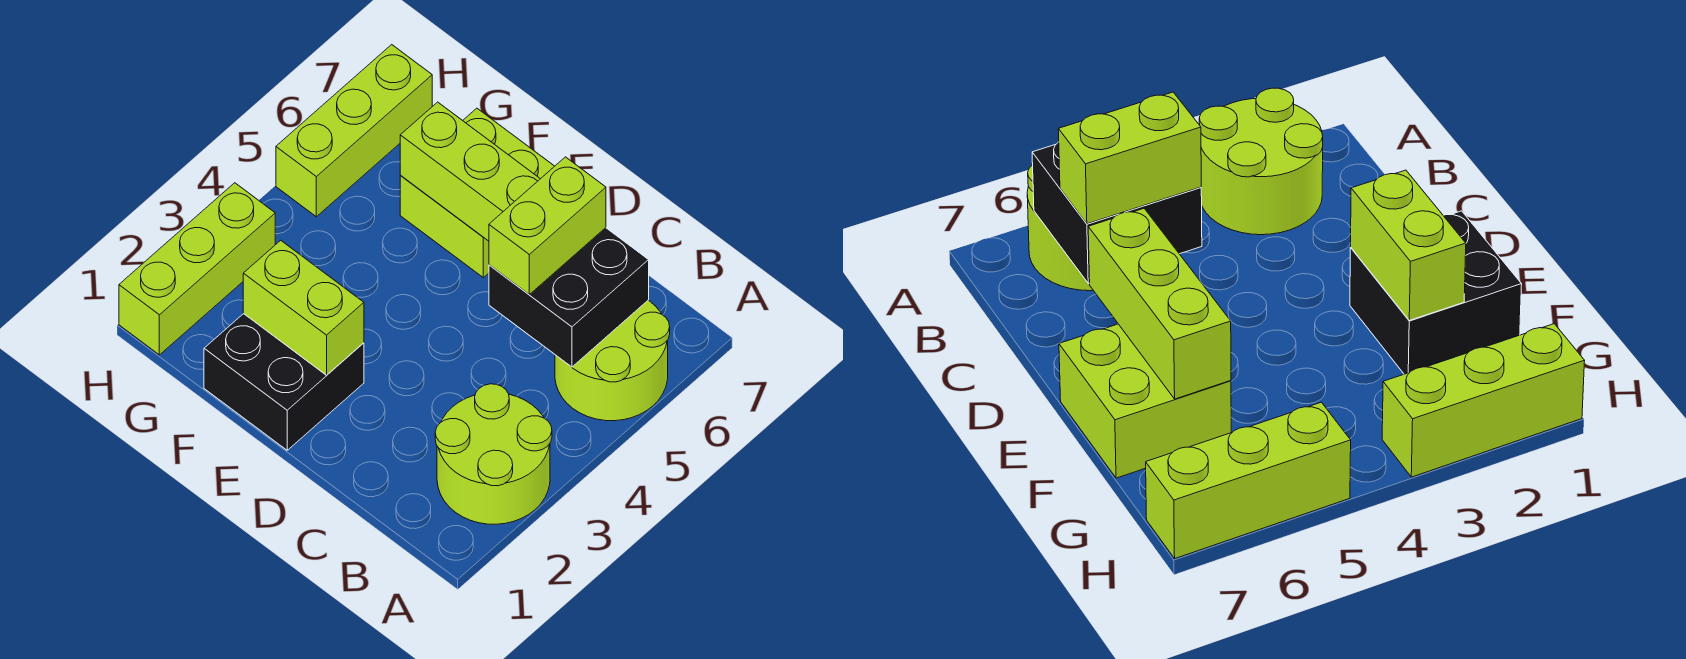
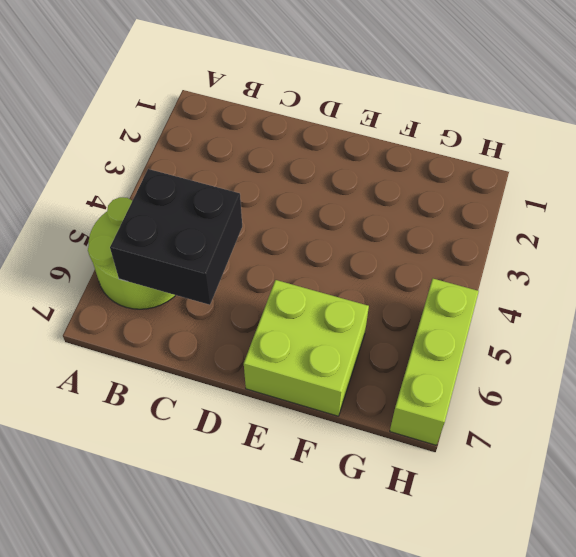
none -> lime 2x2 round brick [435,384,552,524]
none -> black 2x2 brick [204,314,364,450]

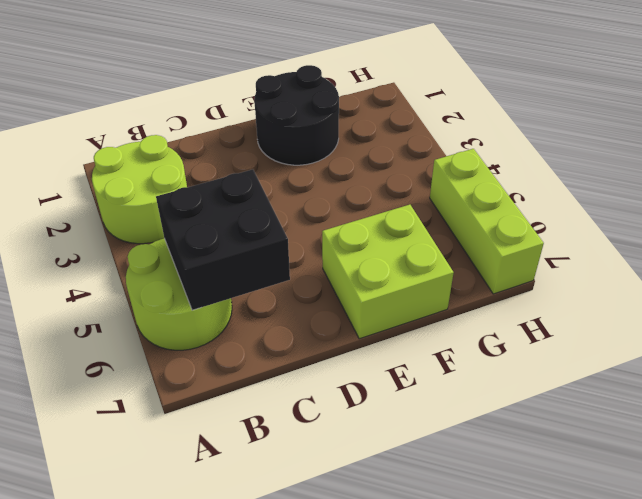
black 2x2 round brick [254,65,339,165] -> black 2x2 brick [204,314,364,450]
none -> lime 1x3 brick [119,183,275,355]
none -> lime 1x3 brick [400,102,540,241]

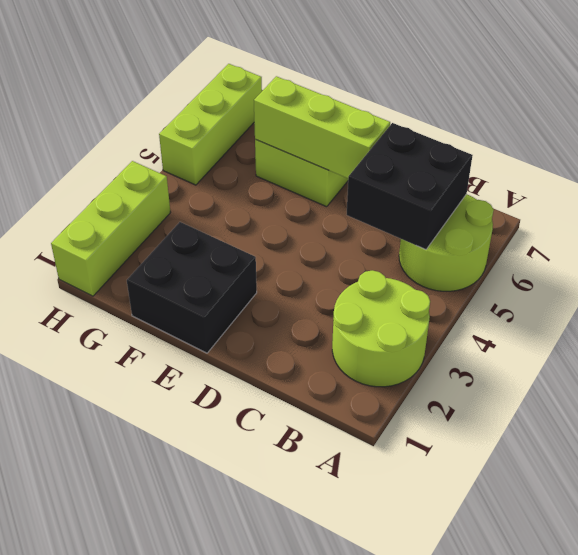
none -> lime 1x2 brick [243,240,364,375]
none -> lime 1x2 brick [489,157,606,294]

